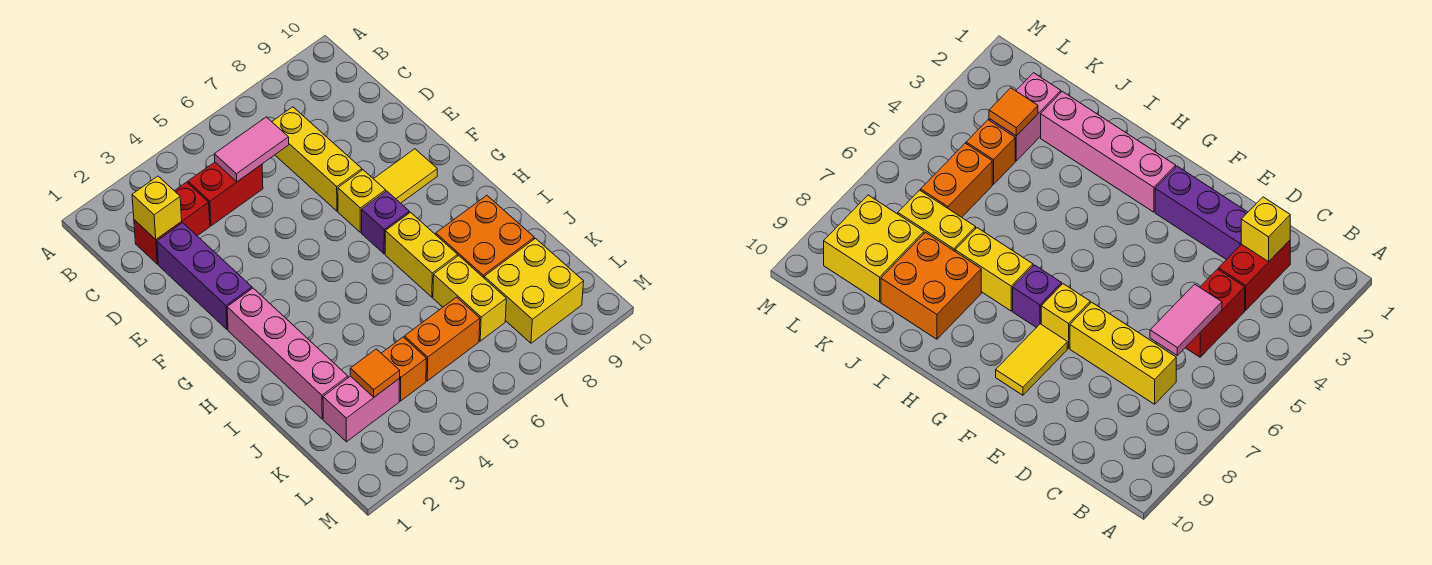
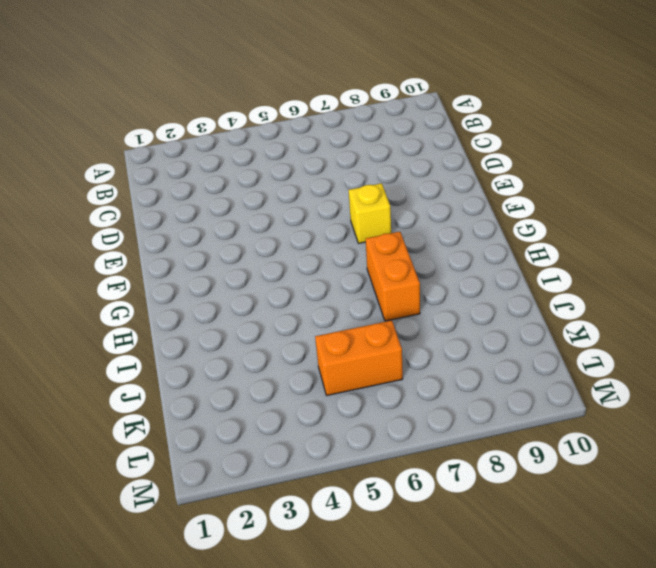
orange 1x2 brick [366,232,420,321] -> yellow 1x2 brick [385,212,458,297]
none -> red 1x2 brick [134,182,210,264]
none -> red 1x2 brick [188,162,263,226]
none -> yellow 1x3 brick [272,107,362,211]

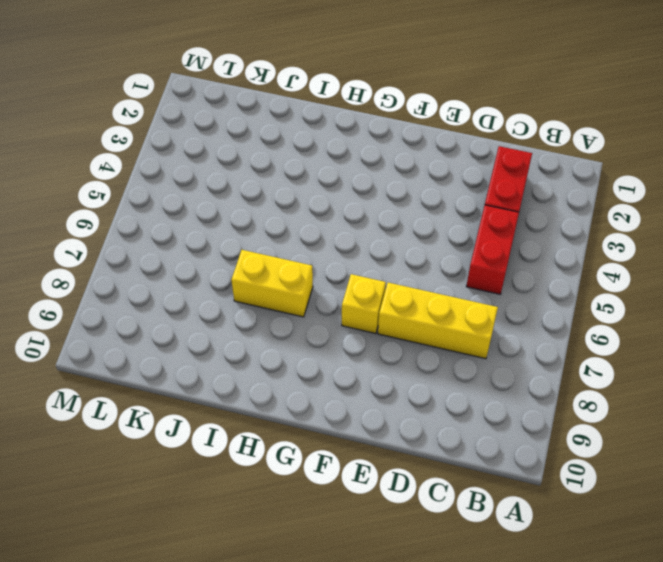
none -> purple 1x3 brick [157,223,252,330]
none -> yellow 1x2 tile [374,149,437,203]
none -> pink 1x4 brick [227,288,348,419]

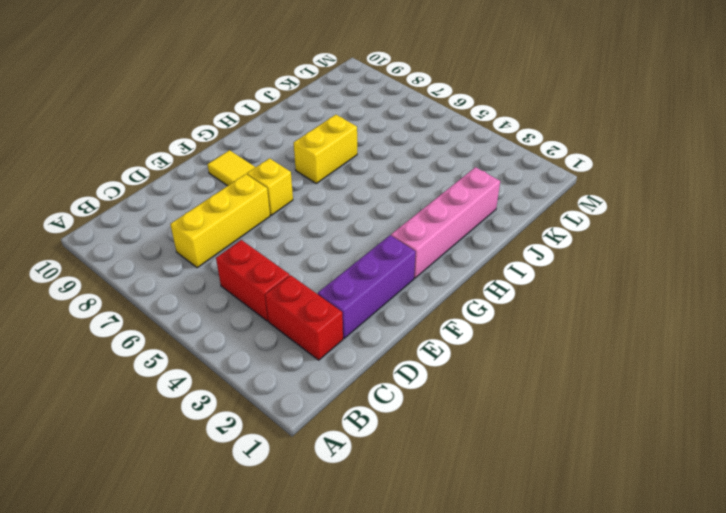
none -> purple 1x1 brick [362,191,409,254]
none -> orange 2x2 brick [436,196,534,278]
none -> yellow 1x2 brick [433,256,506,341]

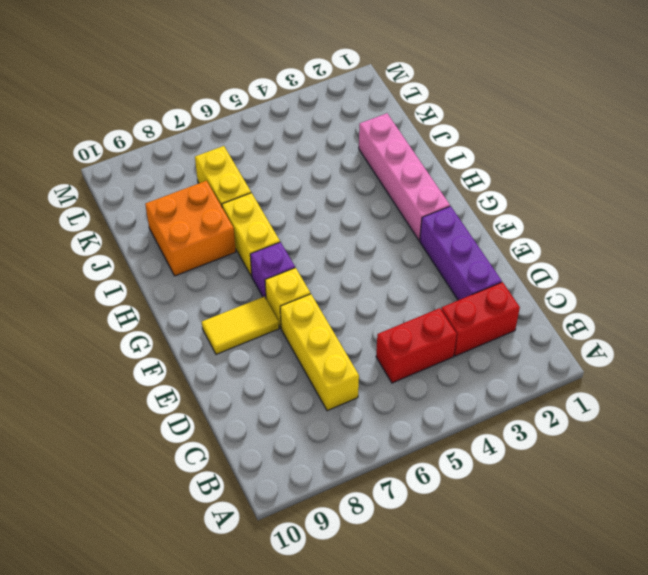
none -> pink 1x2 brick [323,376,400,442]
none -> orange 1x1 brick [381,337,427,401]
none -> orange 1x2 brick [404,297,480,381]

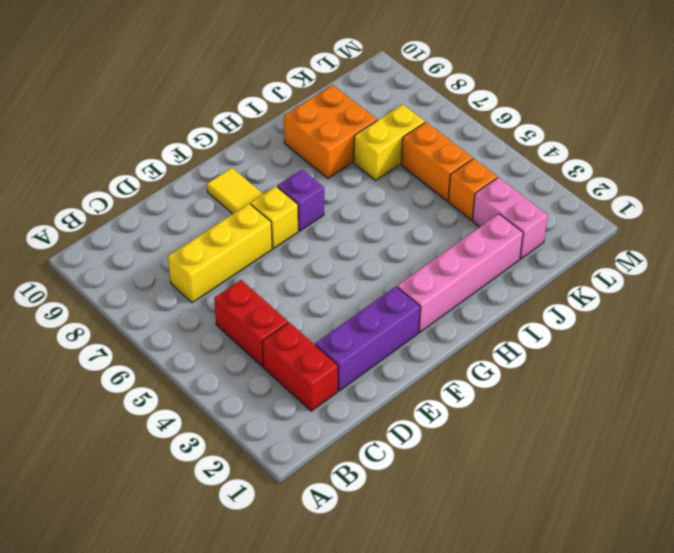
none -> yellow 1x2 brick [385,212,458,297]
none -> yellow 2x2 brick [484,239,584,343]
none -> yellow 1x1 brick [132,176,182,239]

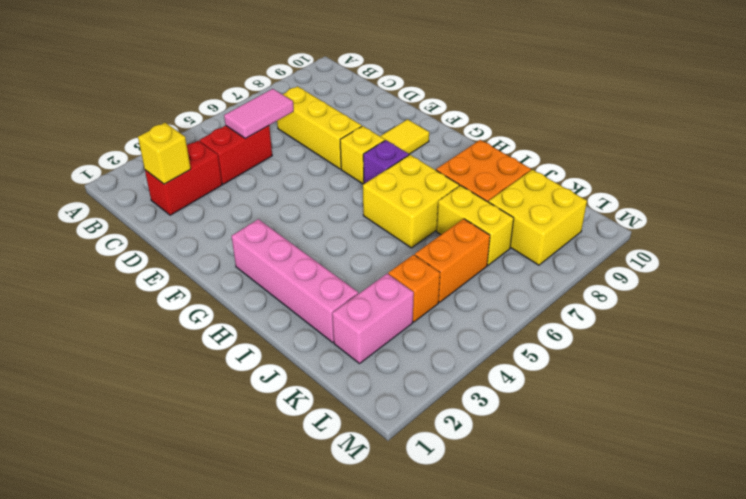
yellow 2x2 brick [363,155,459,248] -> yellow 1x2 brick [385,212,458,297]
none -> purple 1x3 brick [157,223,252,330]
none -> orange 1x1 tile [350,349,400,397]

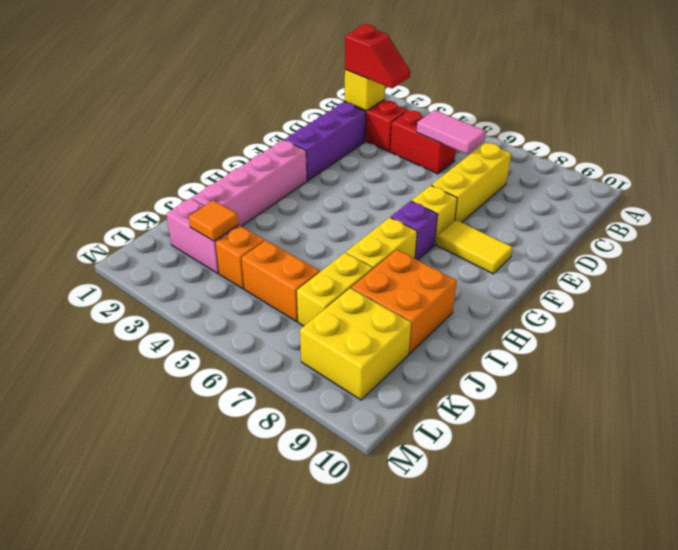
red 1x2 slope [345,24,410,88] -> none

